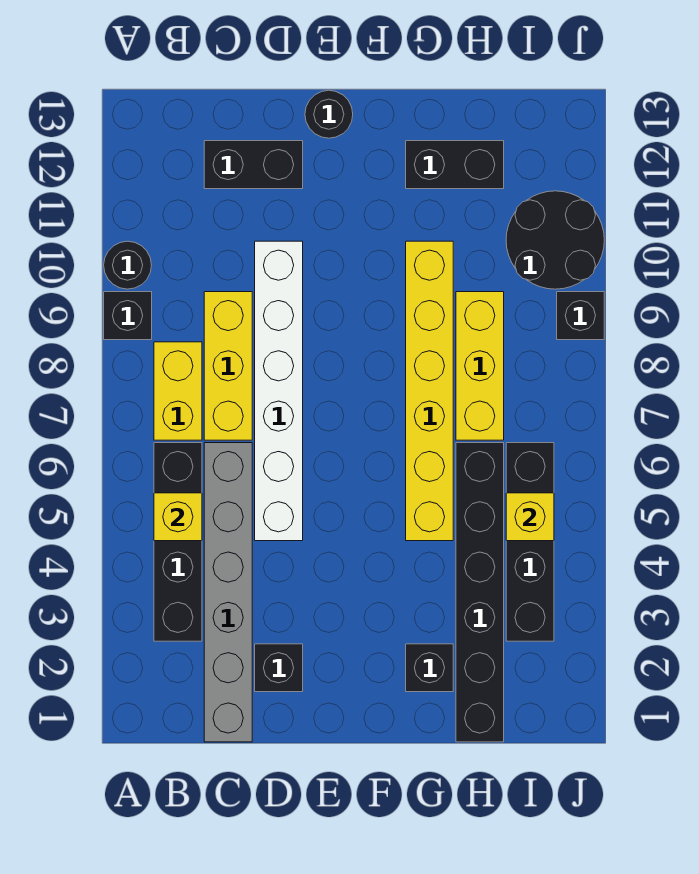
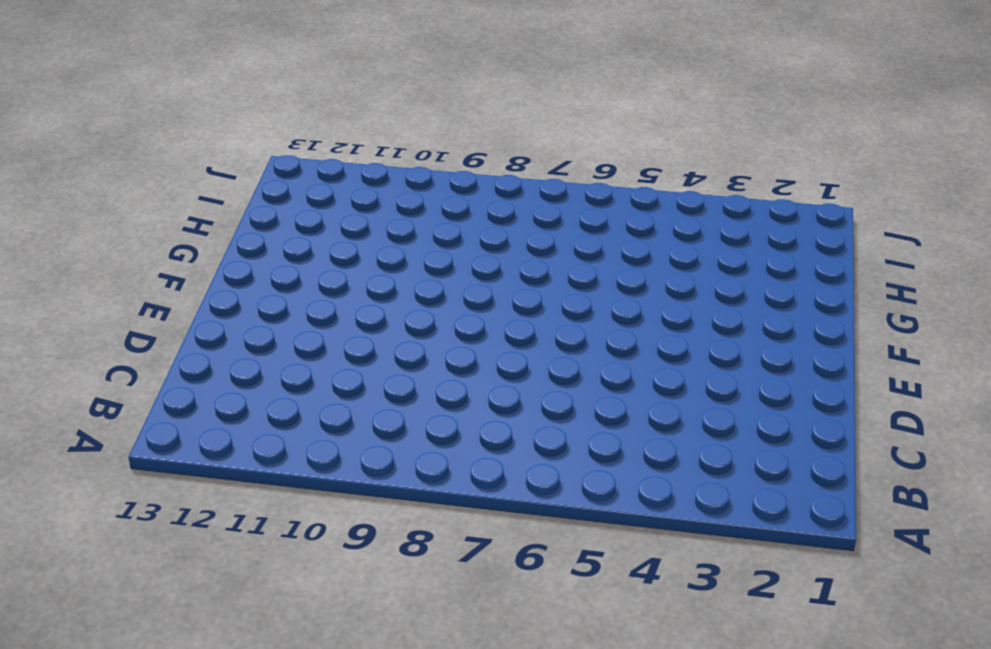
none -> black 1x1 brick [104,292,152,340]
none -> black 1x1 round brick [104,241,152,289]
none -> black 1x4 brick [154,443,202,641]

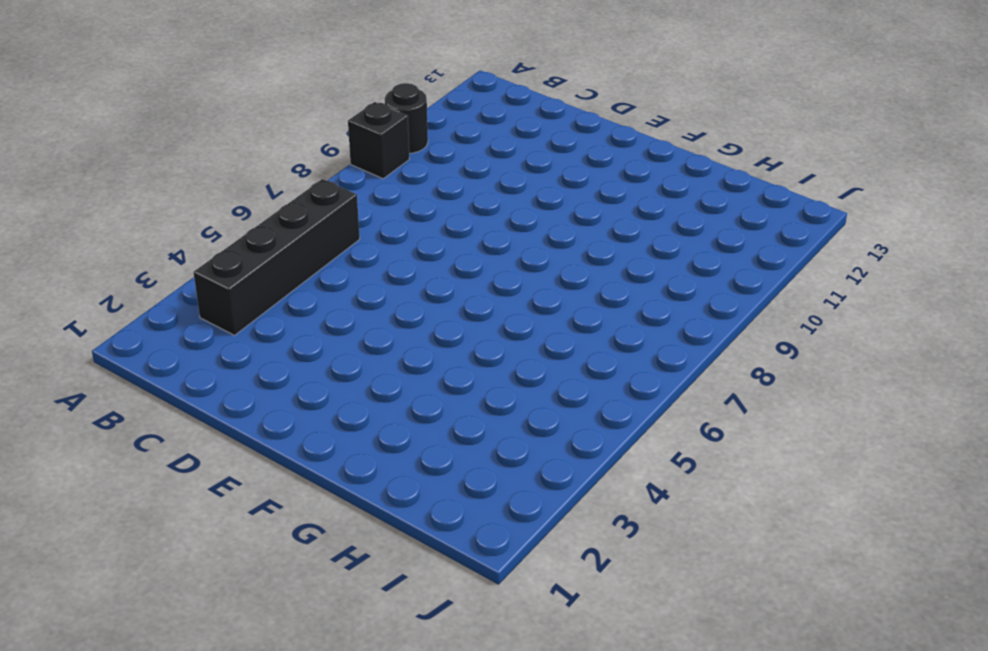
none -> yellow 1x2 brick [154,342,202,440]
none -> grey 1x6 brick [204,443,252,742]
none -> yellow 1x3 brick [204,292,252,440]

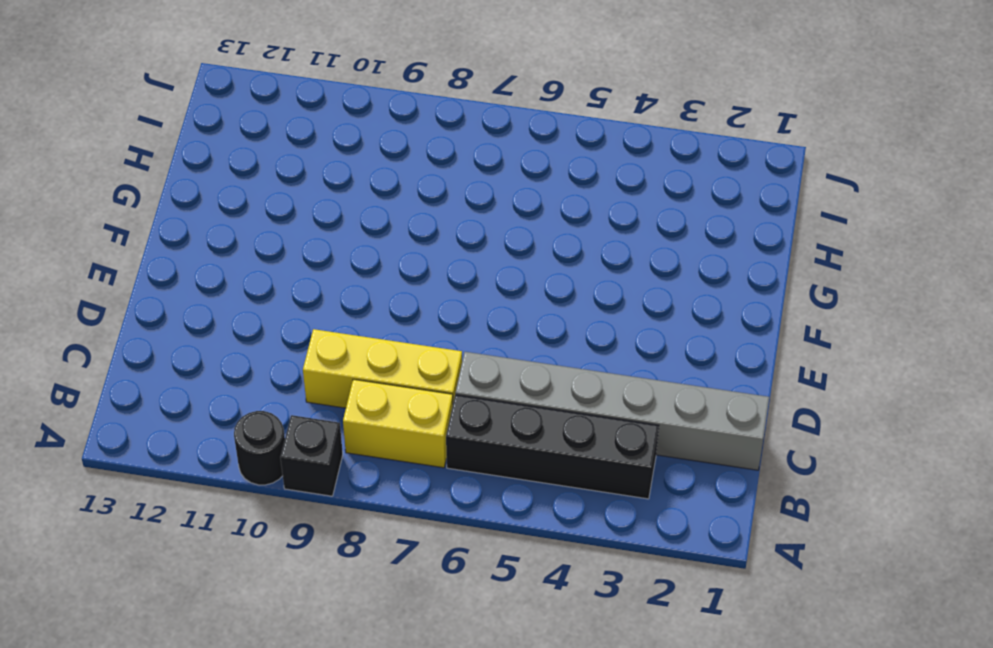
none -> black 1x2 brick [204,141,303,189]
none -> black 1x1 brick [255,644,303,692]
none -> white 1x6 brick [255,241,303,541]

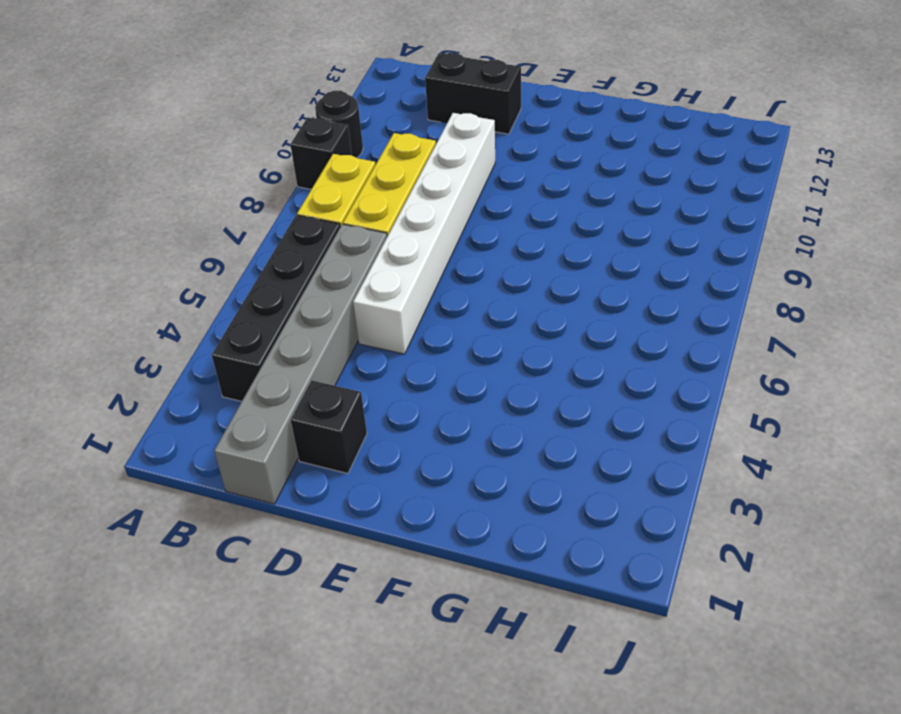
none -> black 1x1 round brick [305,90,353,138]
none -> black 1x1 brick [406,644,453,692]
none -> yellow 1x6 brick [406,241,453,541]

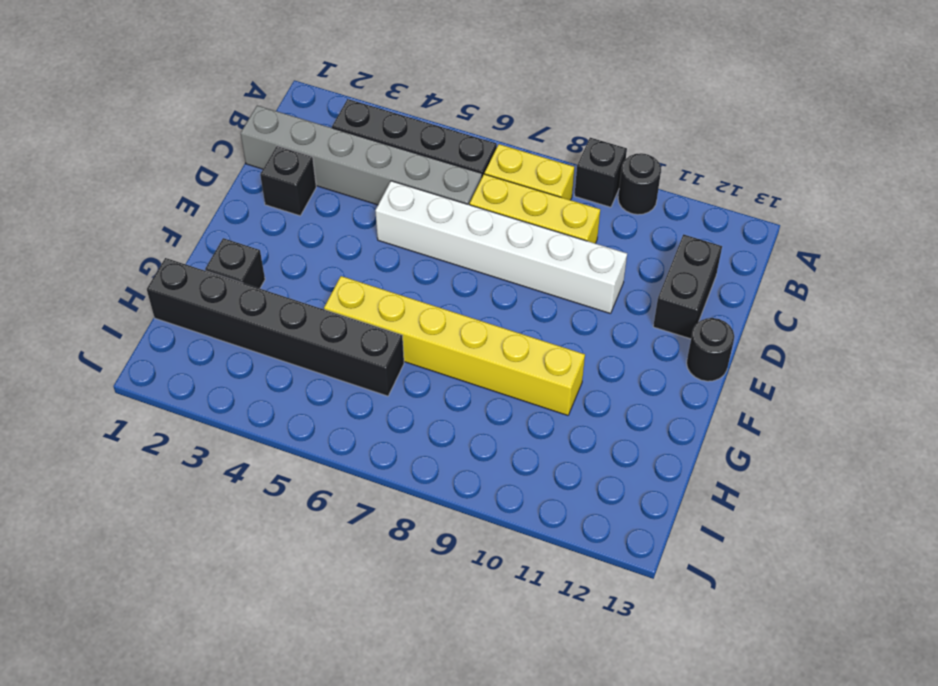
none -> black 1x2 brick [406,141,504,189]
none -> yellow 1x3 brick [456,292,504,440]
none -> black 1x4 brick [506,443,554,641]

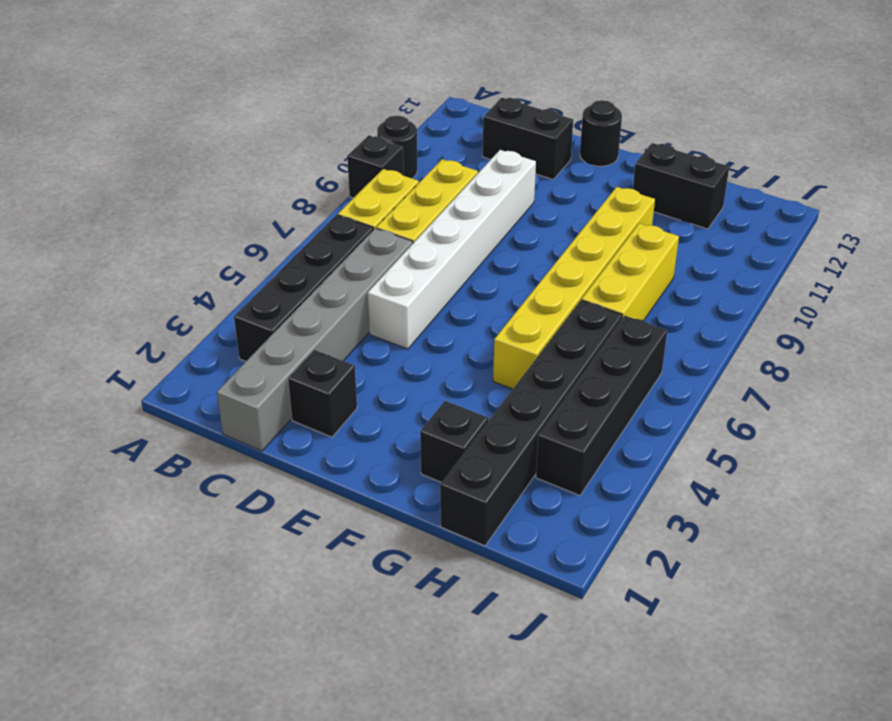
none -> black 2x2 round brick [506,191,604,289]
none -> black 1x1 brick [557,292,604,340]
none -> yellow 1x1 brick [154,493,202,541]

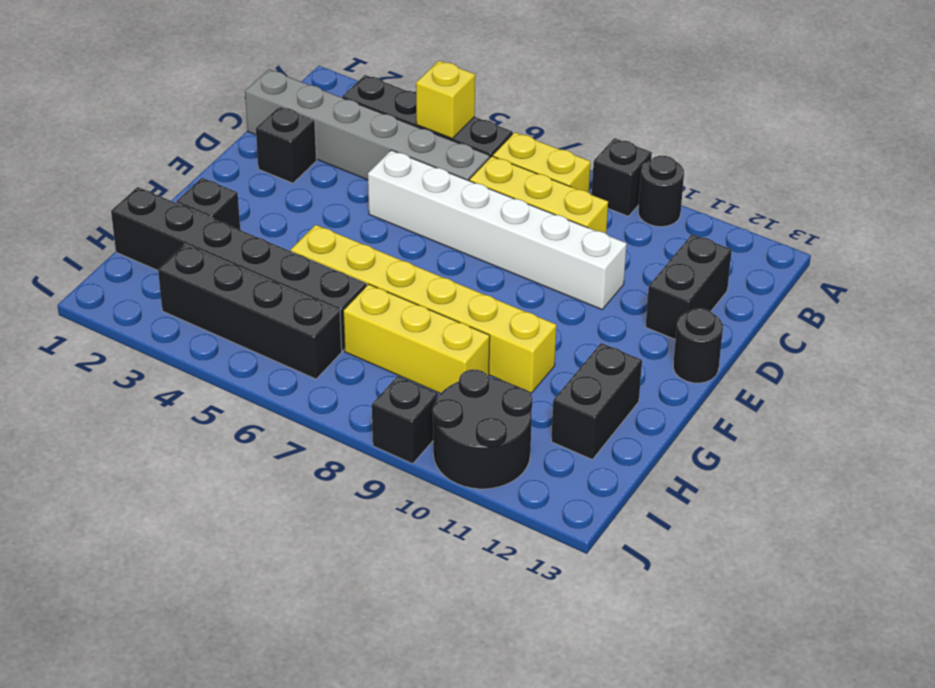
none -> yellow 1x1 brick [506,493,554,541]

